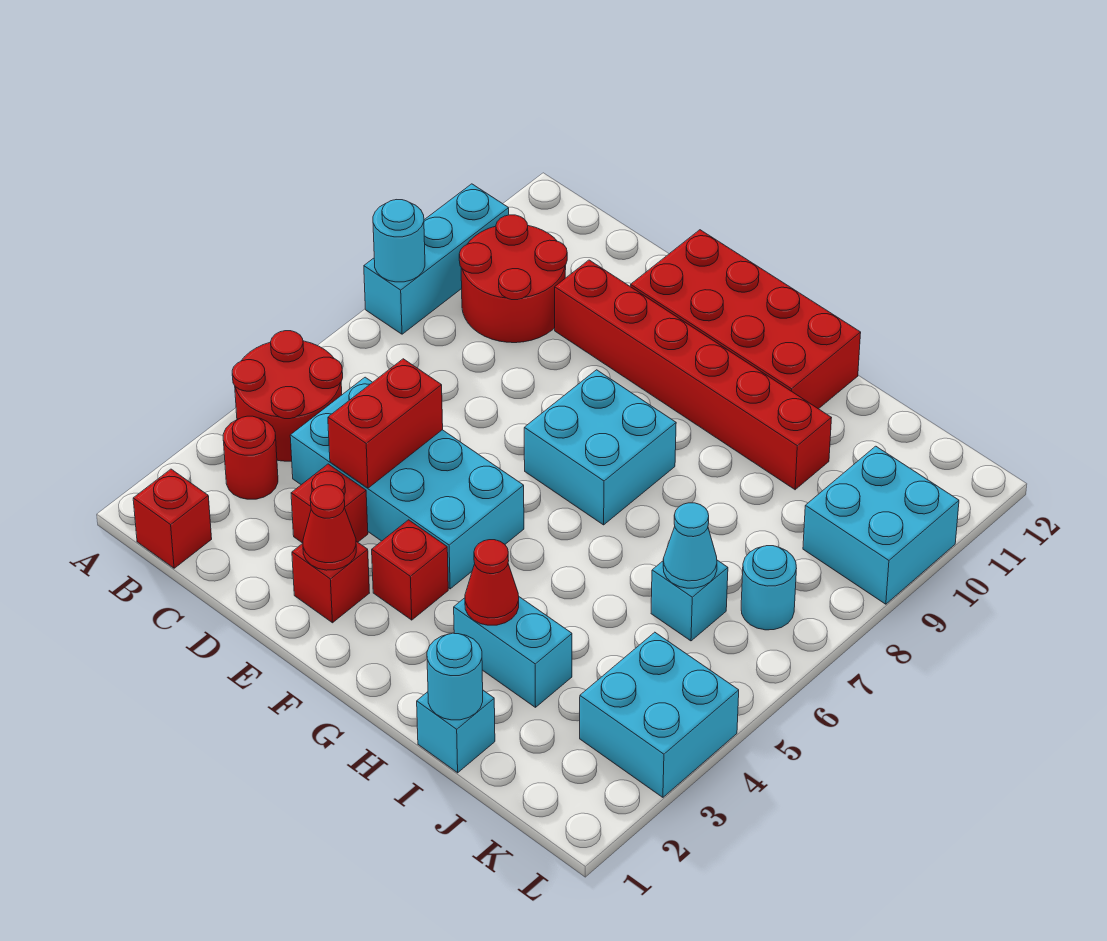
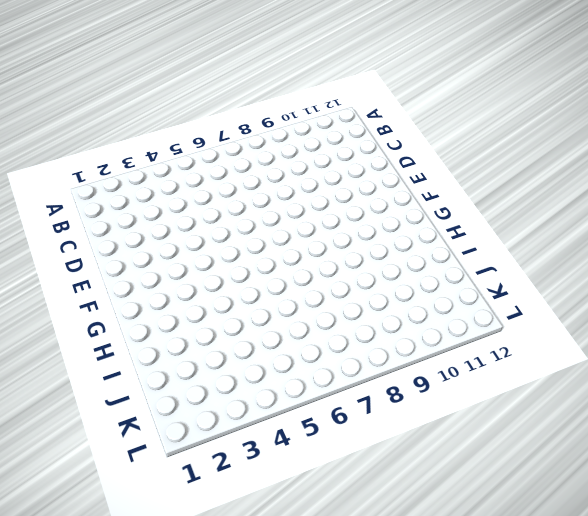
none -> red 2x2 round brick [232,331,343,461]
none -> cyan 1x3 brick [364,184,509,334]
none -> red 1x1 brick [133,469,212,568]

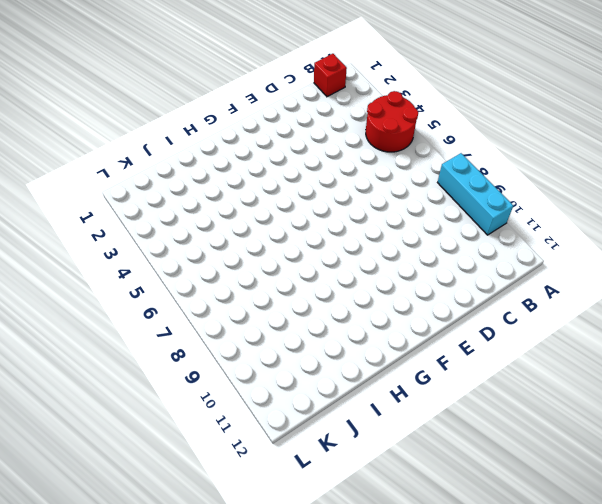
none -> red 1x1 round brick [223,416,278,499]
none -> red 2x2 round brick [459,215,567,343]
none -> cyan 2x4 brick [290,377,524,589]

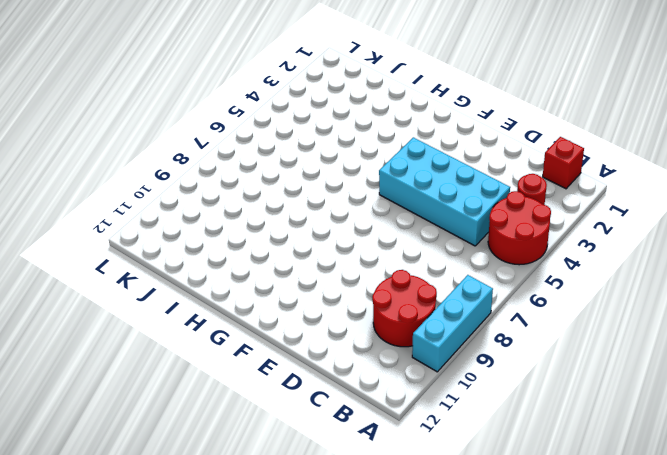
none -> red 1x1 brick [291,464,368,543]
none -> red 1x6 brick [555,260,831,490]
none -> red 1x1 brick [292,541,369,623]

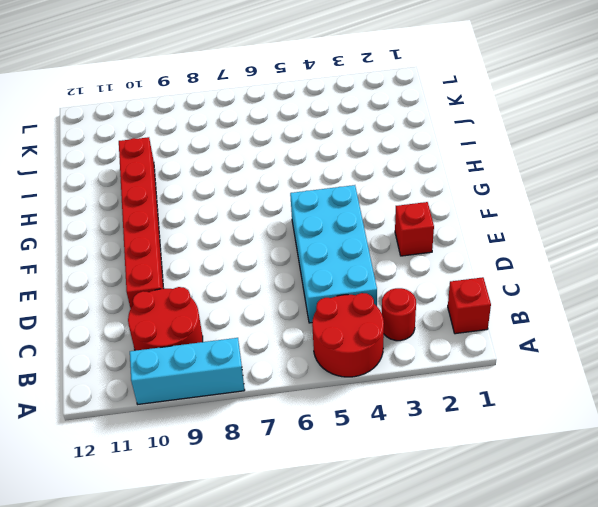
none -> red 1x1 brick [291,464,368,543]
none -> red 2x4 brick [631,230,861,409]
none -> red 1x1 brick [372,520,448,620]

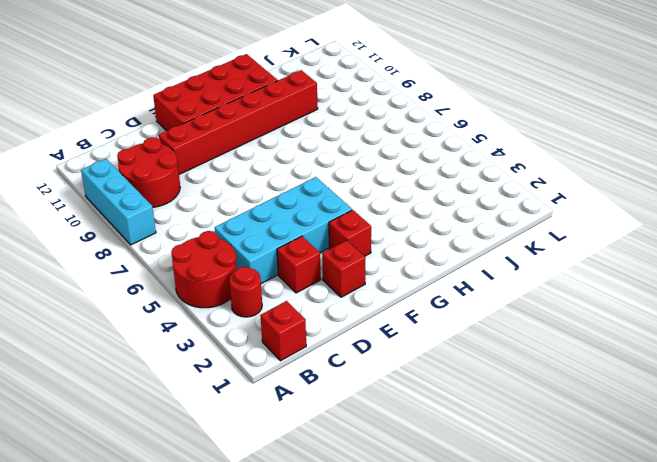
none -> cyan 2x2 brick [524,370,676,525]
none -> cyan 1x2 brick [454,597,572,707]
none -> cyan 1x1 brick [417,690,495,773]

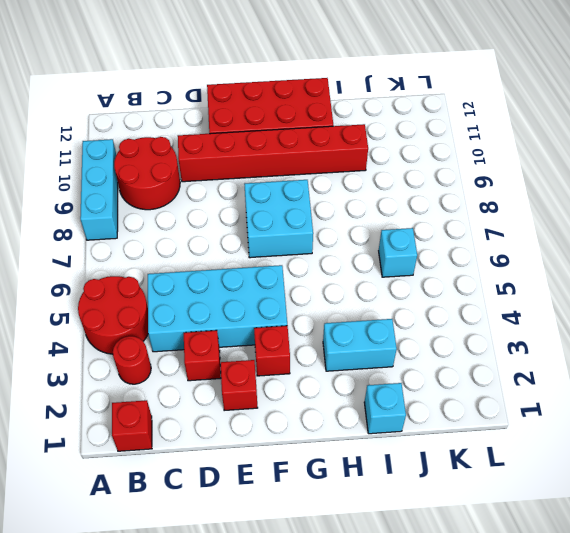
none -> cyan 2x2 brick [580,632,739,797]
none -> cyan 1x1 round brick [741,546,797,630]
none -> cyan 2x2 brick [803,446,959,604]

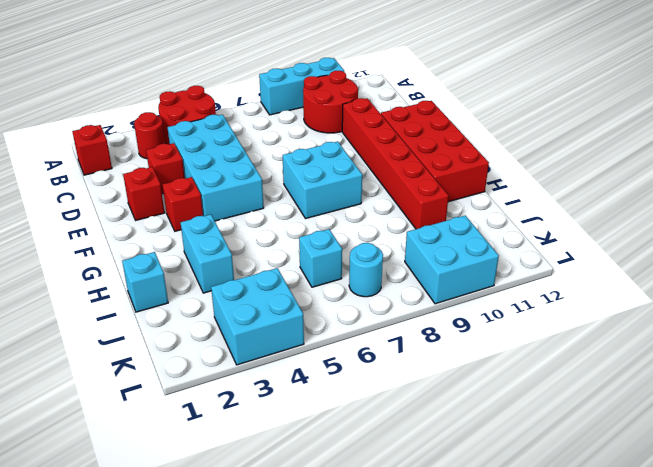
none -> cyan 1x1 round brick [373,200,425,282]
none -> red 1x2 brick [328,359,443,488]
none -> red 1x1 cone [303,485,356,570]

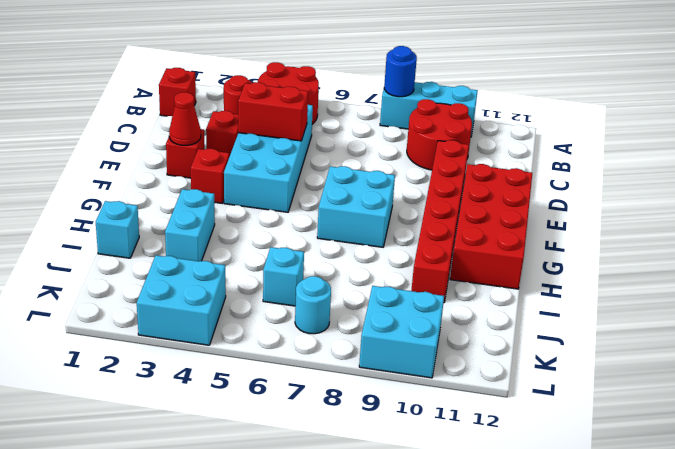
blue 1x1 round brick [384,46,417,97] -> cyan 1x1 round brick [373,200,425,282]
none -> red 1x1 cone [465,540,519,625]
none -> cyan 1x1 round brick [427,633,483,720]
none -> cyan 1x1 cone [663,503,717,588]

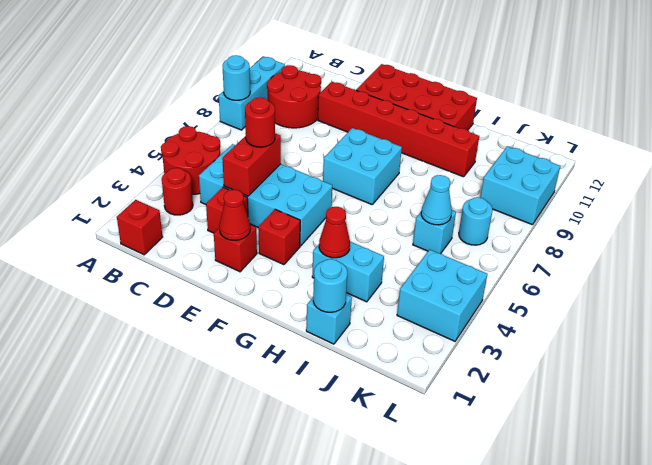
red 1x1 round brick [245,97,275,147] -> none

